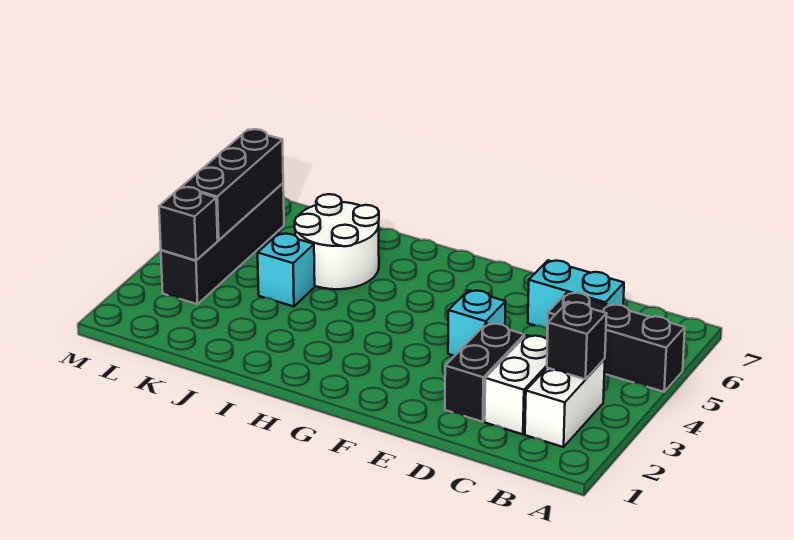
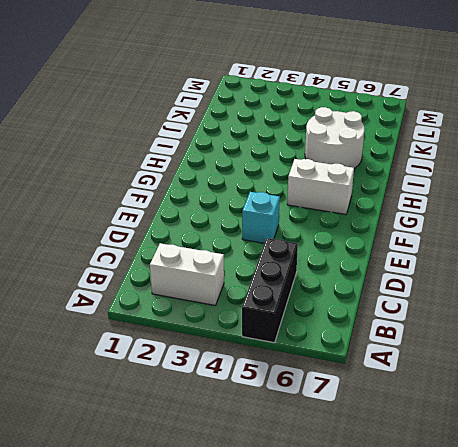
white 1x2 brick [287,159,354,214] -> white 1x2 brick moved to [485,335,548,434]
none -> cyan 1x2 brick [528,260,624,329]
none -> black 1x2 brick [445,323,524,422]
none -> cyan 1x1 brick [258,233,315,307]

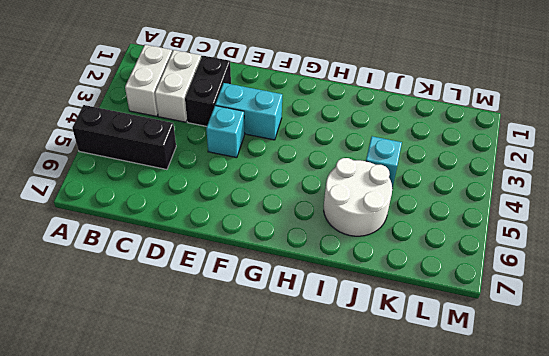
cyan 1x2 brick [215,83,282,140] -> cyan 1x2 brick moved to [528,260,624,329]
none -> black 1x4 brick [161,183,284,304]
none -> black 1x1 brick [547,302,606,379]
none -> black 1x1 brick [159,187,218,260]

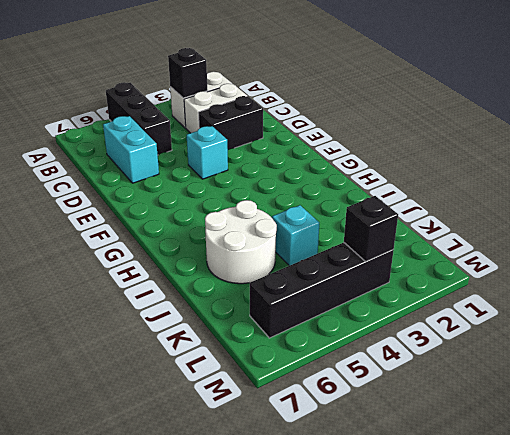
none -> black 1x3 brick [182,129,283,240]

